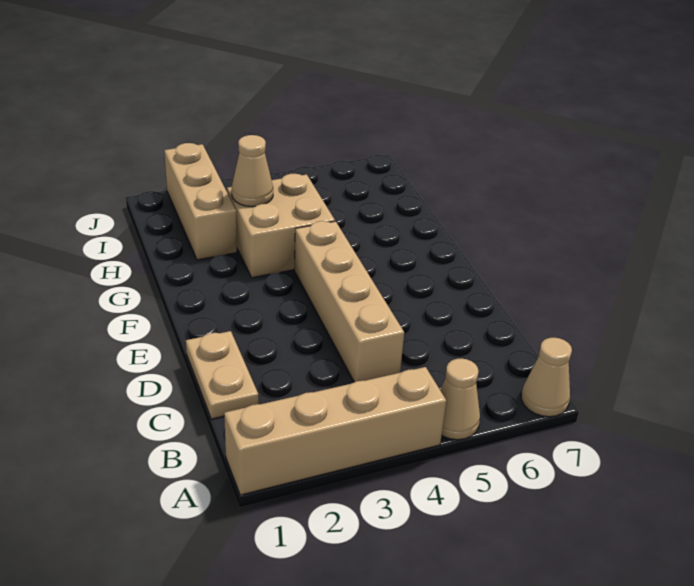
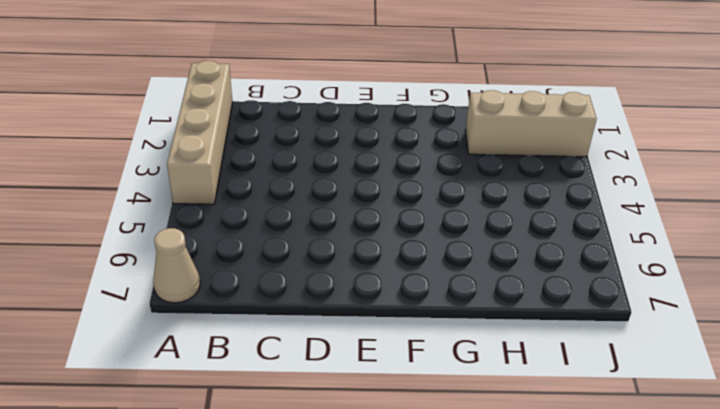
none -> tan 1x1 cone [440,358,480,440]
none -> tan 1x2 plate [186,331,259,419]

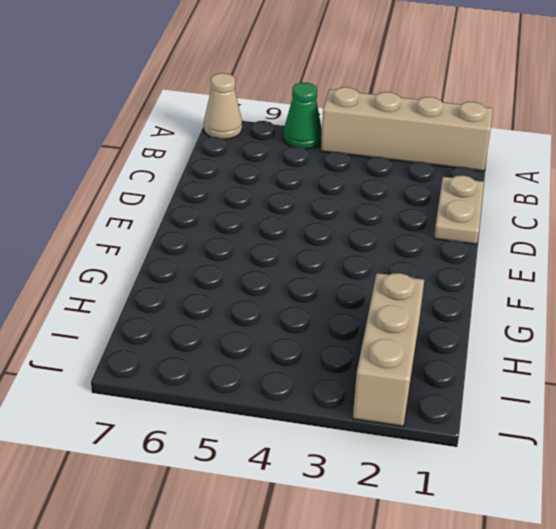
green 1x1 cone [283,83,322,149] -> tan 1x1 cone [440,358,480,440]
none -> tan 1x4 brick [294,221,404,382]
none -> tan 2x2 brick [227,174,335,278]

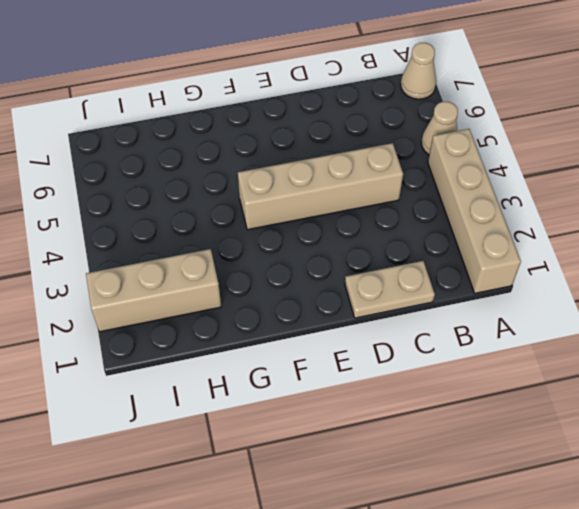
none -> tan 2x2 brick [227,174,335,278]
none -> tan 1x1 cone [232,135,273,207]

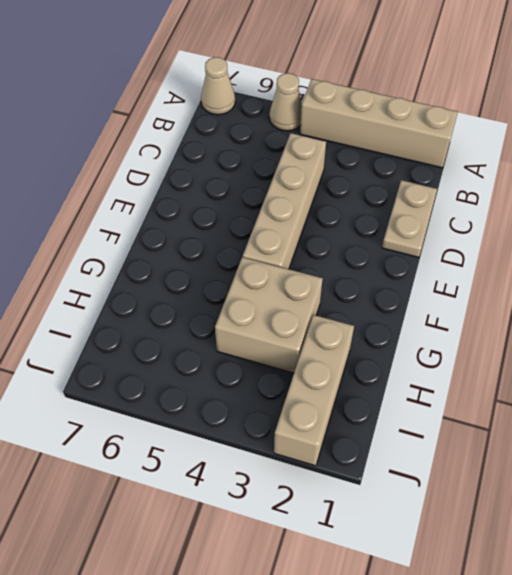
none -> tan 1x1 cone [232,135,273,207]

